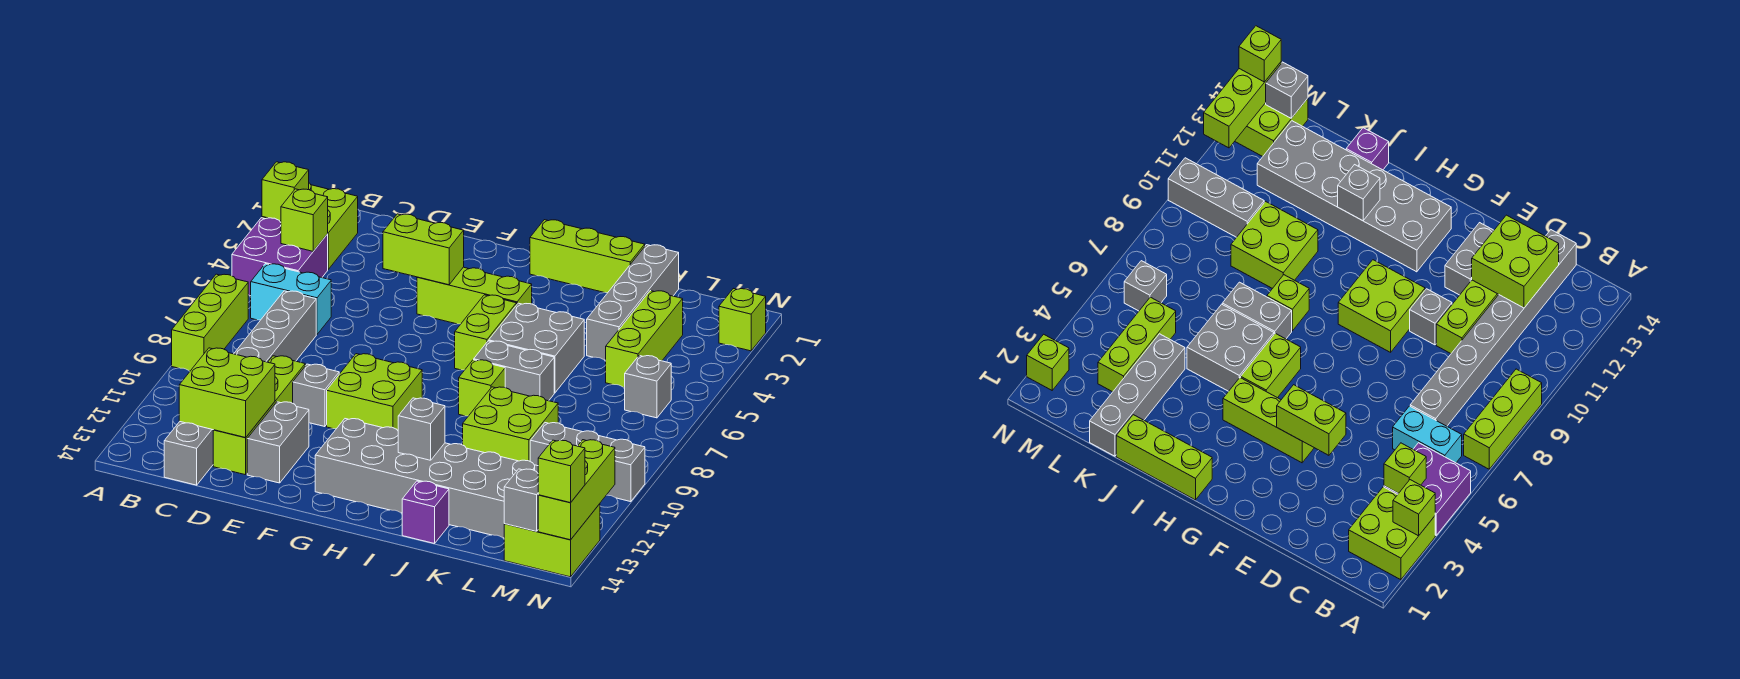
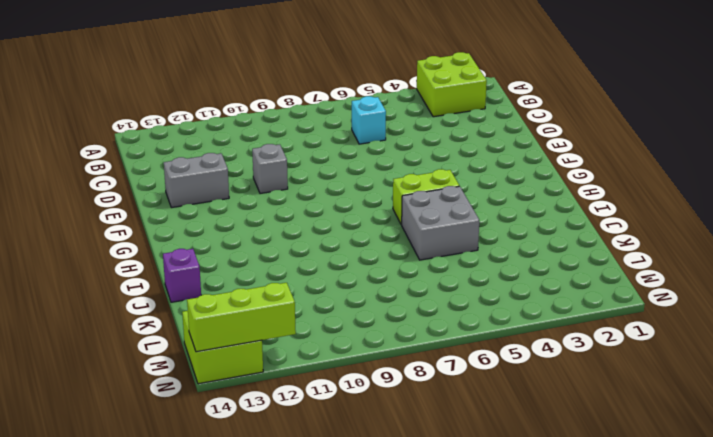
cyan 1x1 brick [352,96,386,144] -> cyan 1x2 brick [251,264,331,335]
none -> purple 2x2 brick [232,218,328,296]
none -> lime 1x3 brick [172,274,248,371]
none -> grey 1x8 brick [164,291,316,485]
none -> lime 1x4 brick [213,356,305,475]

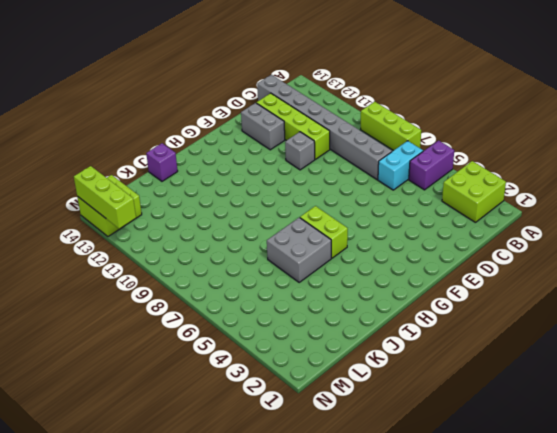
purple 1x2 brick [409,141,454,190] -> purple 2x2 brick [232,218,328,296]
none -> lime 1x3 brick [417,267,532,324]
none -> lime 2x2 brick [327,354,422,430]
none -> grey 2x6 brick [315,419,538,538]
none -> lime 1x3 brick [530,220,645,293]

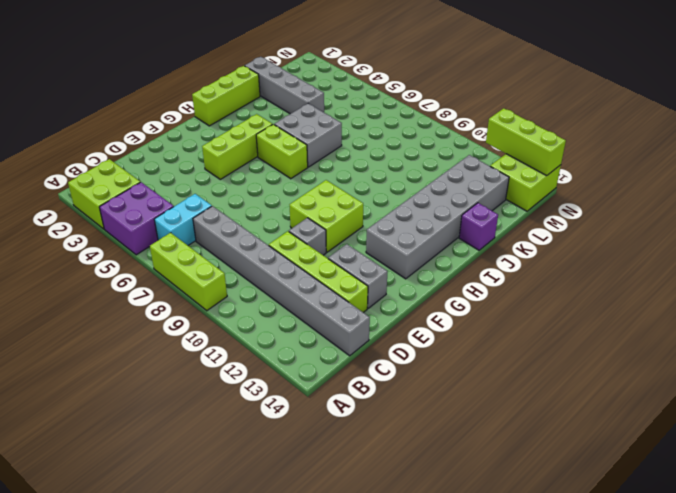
none -> grey 1x2 brick [474,341,554,401]
none -> lime 1x1 brick [459,360,505,416]
none -> lime 2x2 brick [463,387,558,461]
none -> lime 1x3 brick [606,291,683,388]

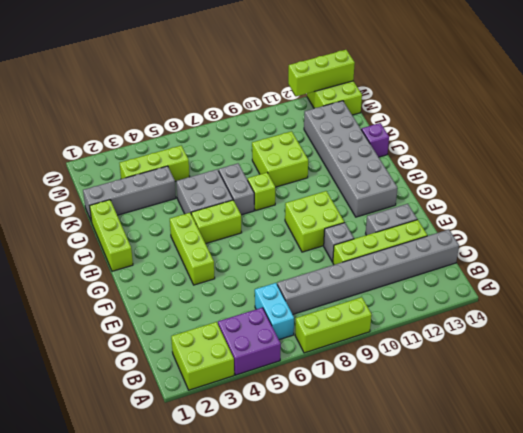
none -> grey 1x3 brick [530,423,645,502]
none -> grey 1x1 brick [625,356,671,418]
none -> lime 1x1 brick [719,288,766,351]
none -> lime 1x1 brick [262,162,309,221]

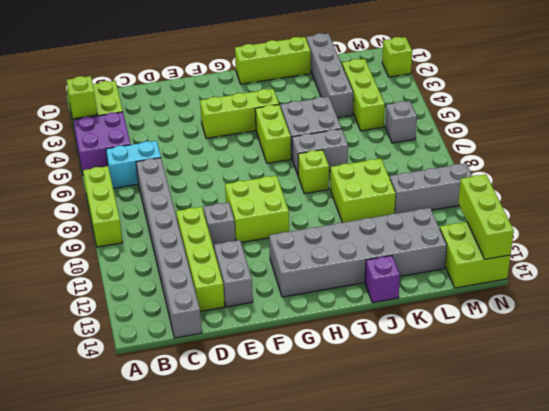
none -> lime 1x1 brick [281,189,328,251]
none -> lime 2x2 brick [179,348,275,438]
none -> lime 1x2 brick [383,214,464,285]
none -> grey 1x1 brick [398,398,445,460]

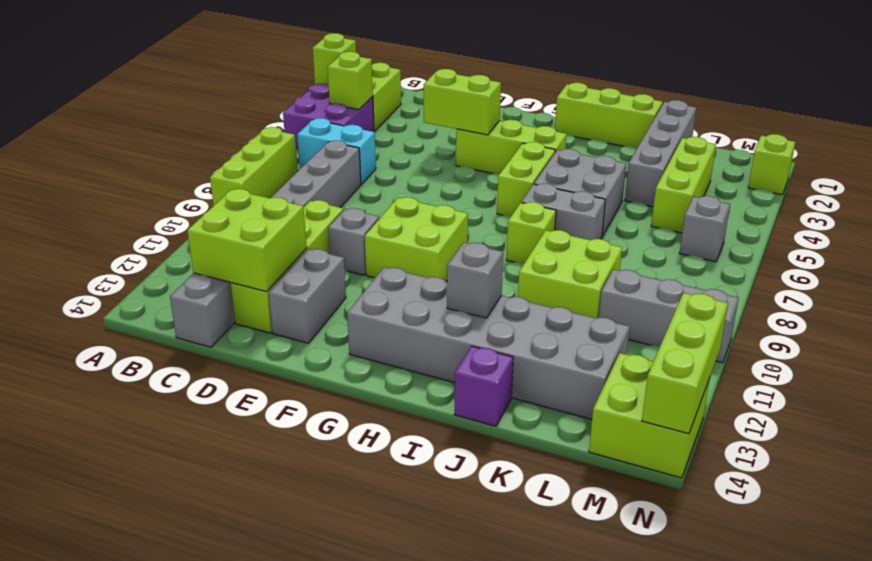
none -> grey 1x1 brick [504,469,538,531]
none -> lime 1x1 brick [538,440,585,503]

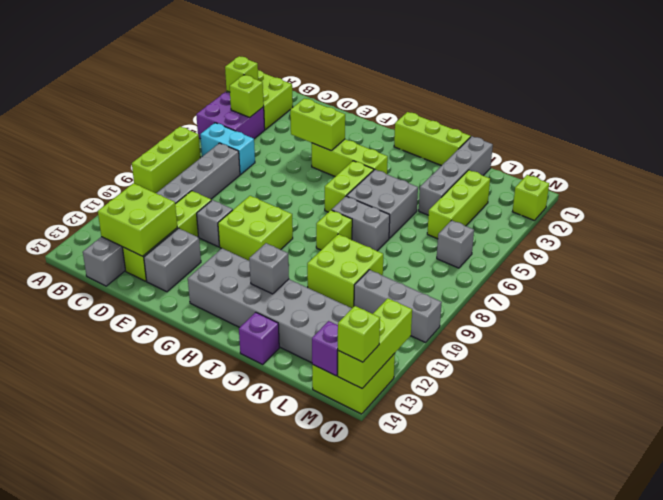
purple 1x1 brick [312,321,338,376] -> grey 1x1 brick [504,469,538,531]

